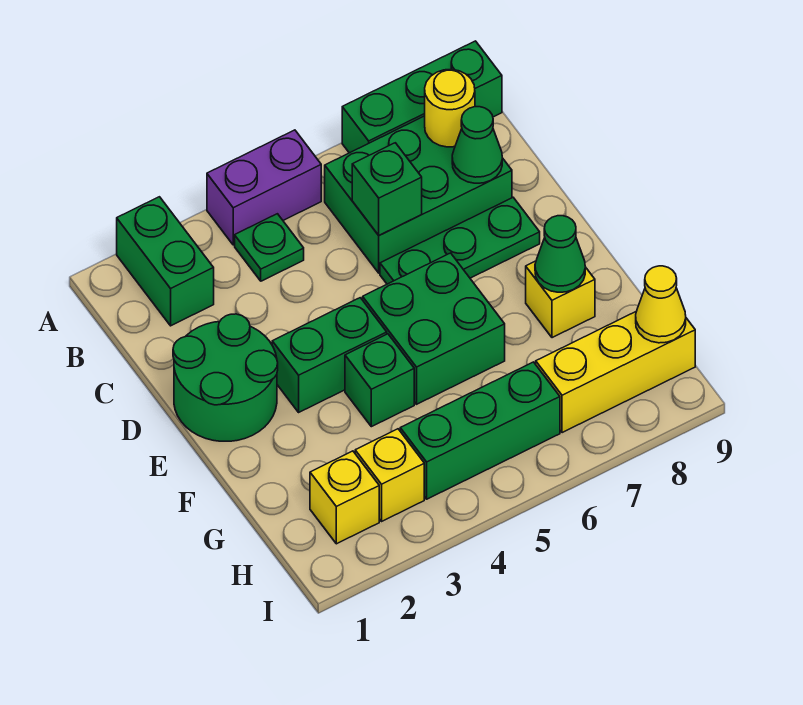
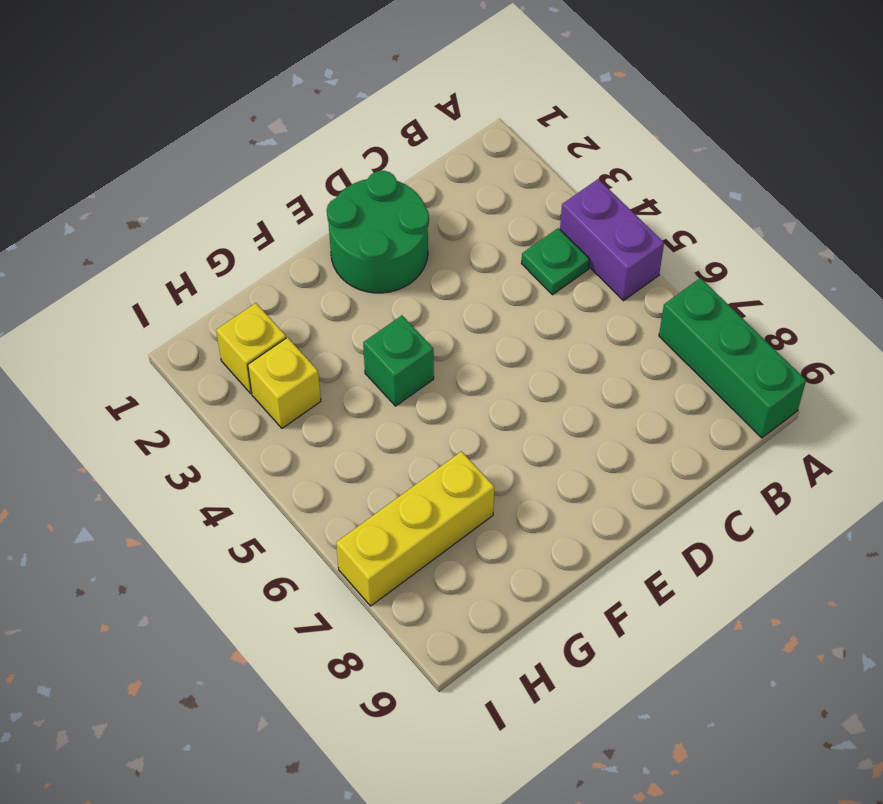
yellow 1x3 brick [336,452,494,606] -> yellow 1x3 brick turned to [536,312,695,433]
none -> green 1x2 brick [117,197,214,326]
none -> green 2x3 brick [325,116,512,273]
none -> green 1x3 plate [380,198,540,284]

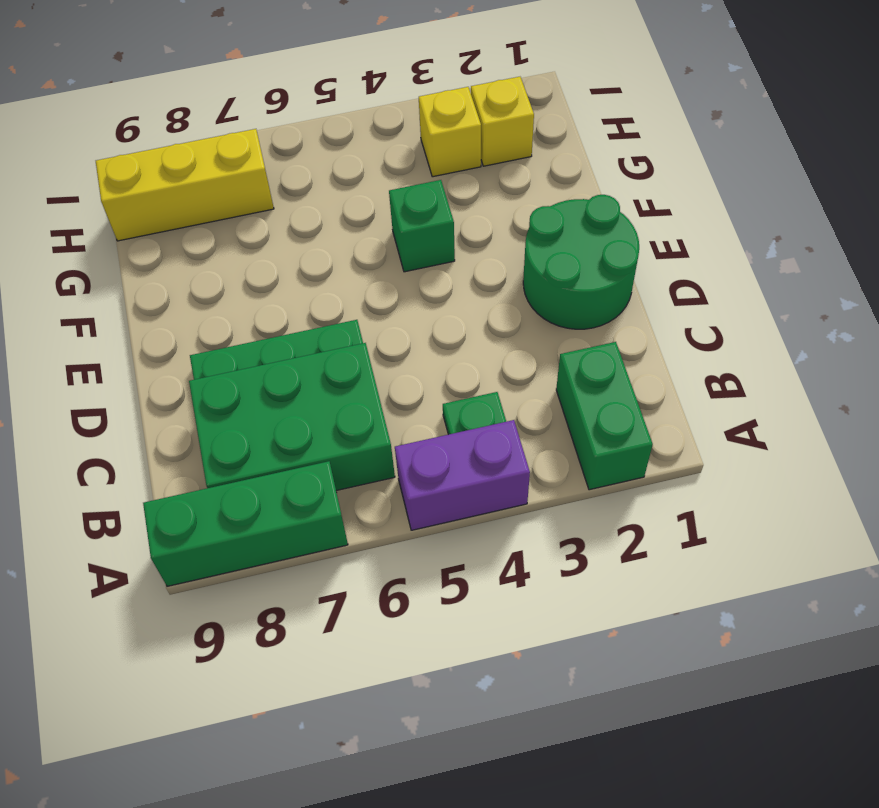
none -> green 1x2 brick [272,298,387,412]
none -> green 2x2 brick [363,253,505,404]
none -> yellow 1x1 brick [526,261,595,338]

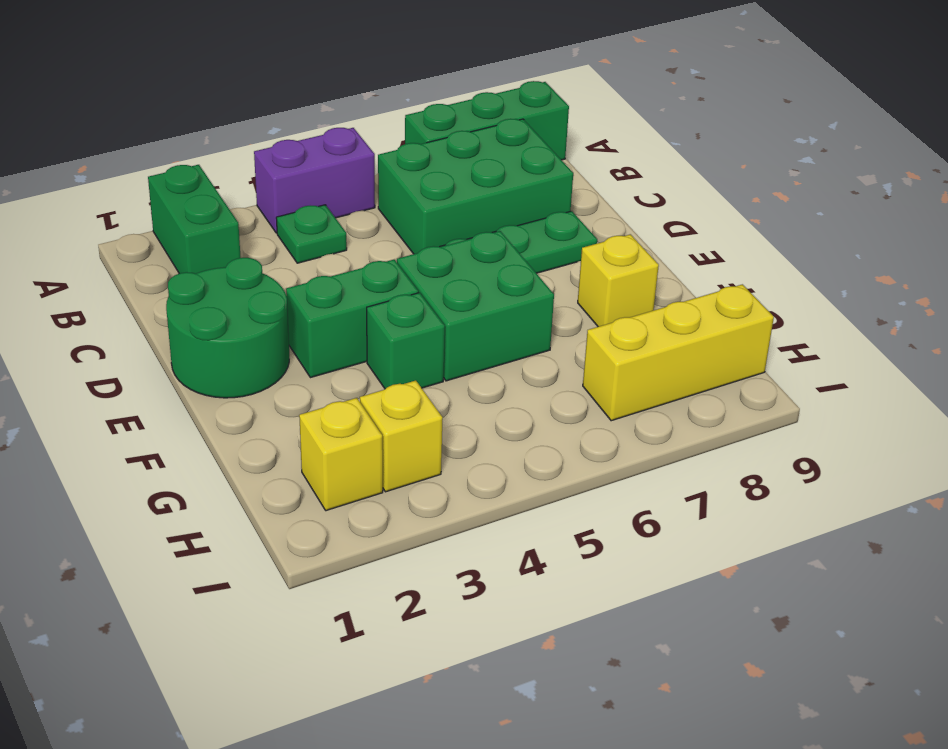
none -> green 1x3 brick [400,362,560,499]
none -> yellow 1x1 round brick [425,69,475,147]
none -> green 1x1 brick [352,143,422,235]

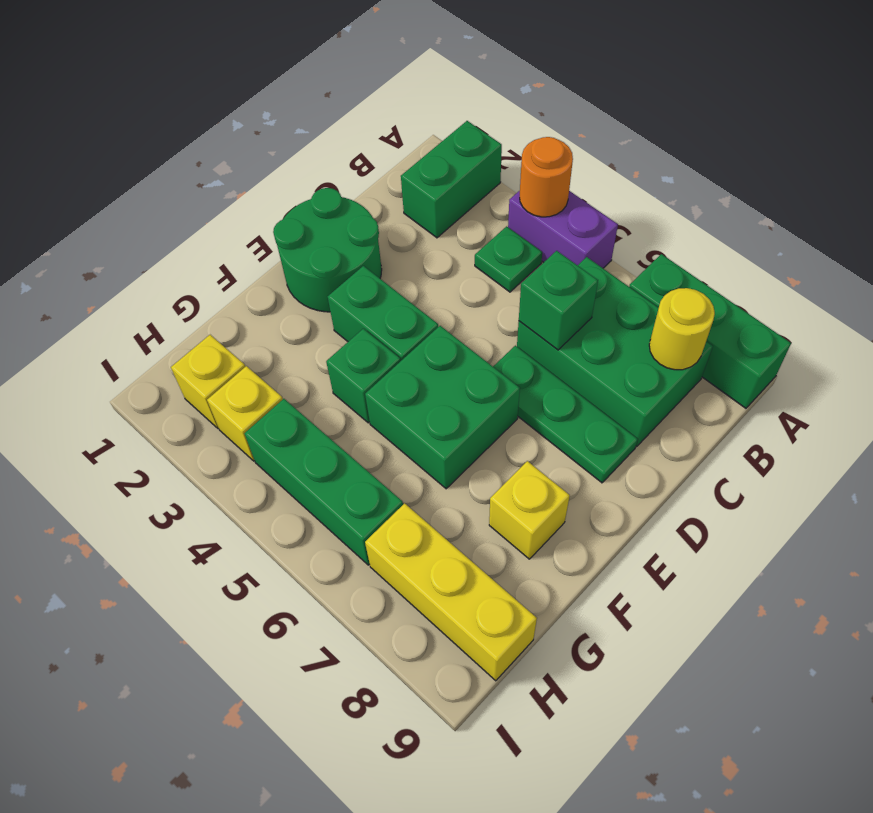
orange 1x1 round brick [520,137,573,217] -> none
none -> green 1x1 cone [452,107,502,183]
none -> green 1x1 cone [535,216,585,292]
none -> yellow 1x1 cone [636,266,686,343]

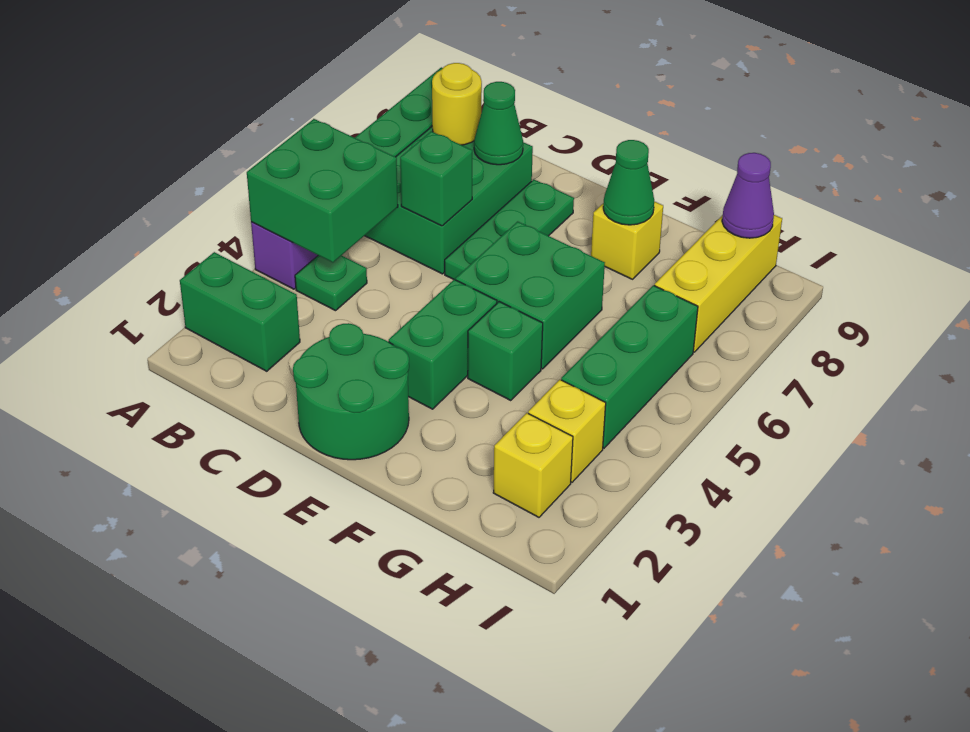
green 2x2 brick [247,119,398,262] -> none
purple 1x1 cone [722,153,774,238] -> yellow 1x1 cone [636,266,686,343]

